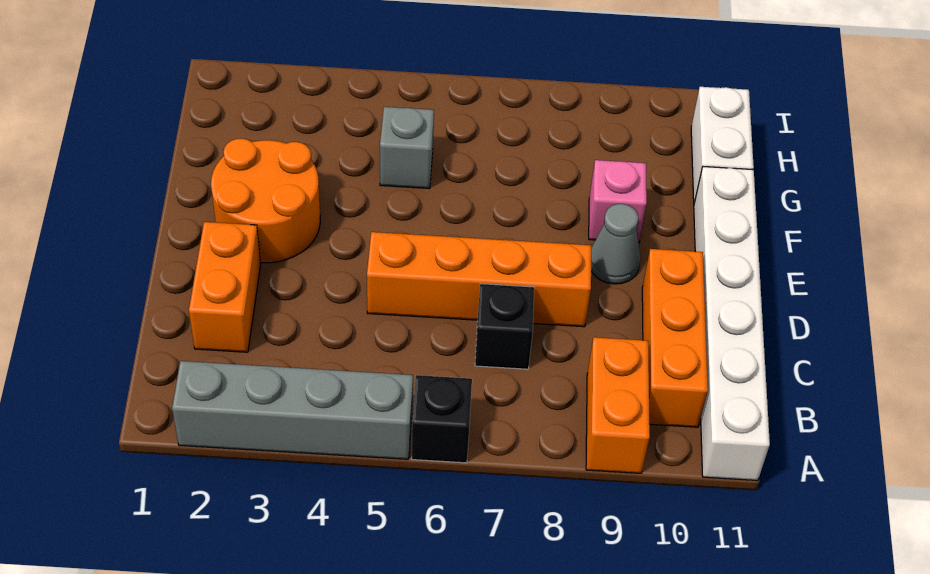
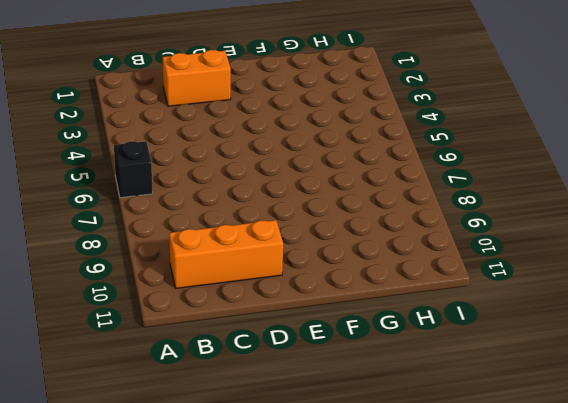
none -> grey 1x4 brick [172,361,413,459]
none -> orange 1x2 brick [586,337,650,473]
none -> white 1x6 brick [694,167,770,481]

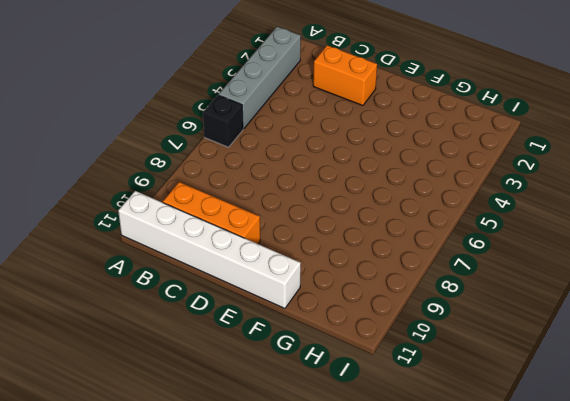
none -> orange 1x2 brick [586,337,650,473]
none -> black 1x1 brick [475,284,534,369]
none -> orange 1x4 brick [367,232,591,327]

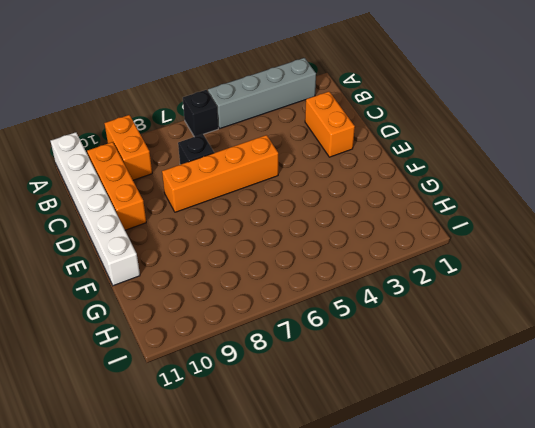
none -> orange 2x2 round brick [211,139,320,263]
none -> grey 1x1 cone [591,204,641,284]
none -> pink 1x1 brick [589,160,647,243]

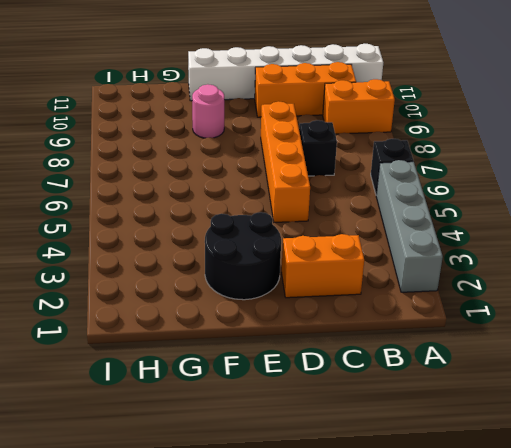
black 2x2 round brick [205,212,281,300] -> orange 2x2 round brick [211,139,320,263]
pink 1x1 round brick [192,84,224,138] -> pink 1x1 brick [589,160,647,243]
none -> grey 1x1 cone [591,204,641,284]
none -> grey 1x1 brick [380,107,434,189]
none -> white 1x2 brick [691,87,754,203]

